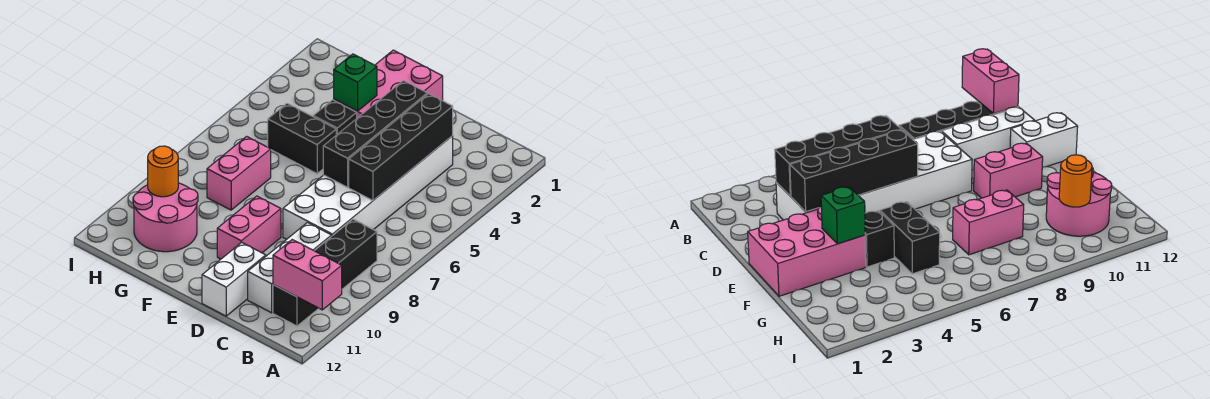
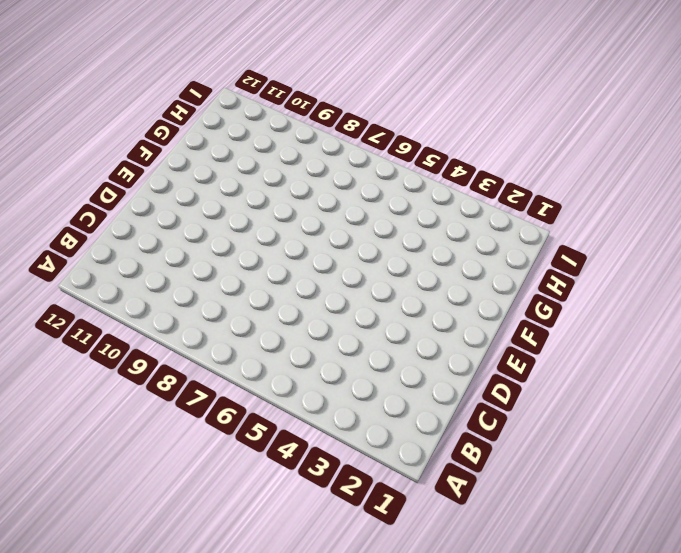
none -> black 1x4 brick [273,219,377,326]
none -> white 2x6 brick [283,136,453,239]
none -> white 1x3 brick [248,223,331,313]

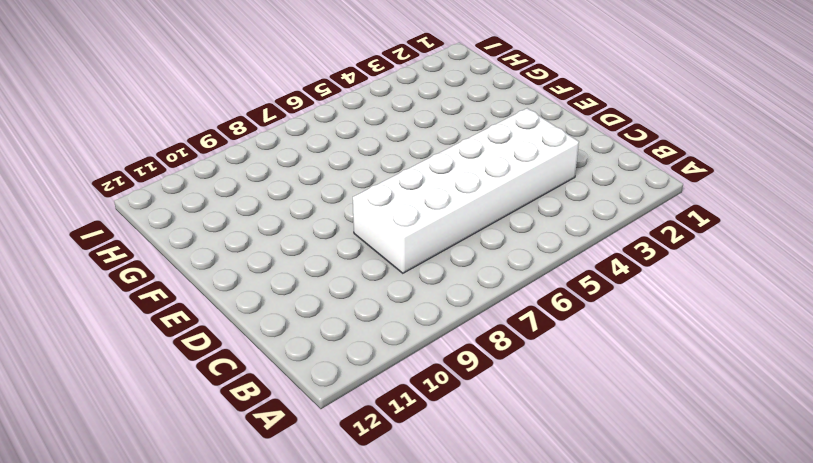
none -> black 1x4 brick [273,219,377,326]
none -> white 1x3 brick [248,223,331,313]
none -> white 1x2 brick [202,242,266,316]

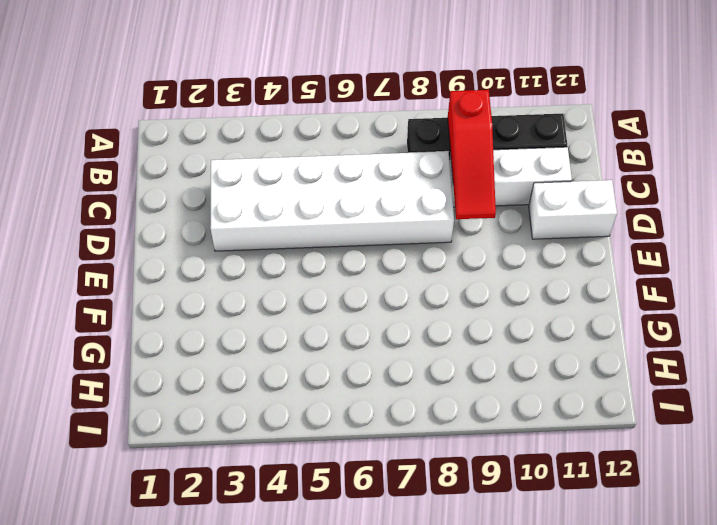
red 1x3 slope [448,90,496,219] -> none
none -> pink 2x3 brick [334,50,443,118]
none -> pink 1x2 brick [217,196,281,259]
none -> black 1x1 brick [313,100,357,135]

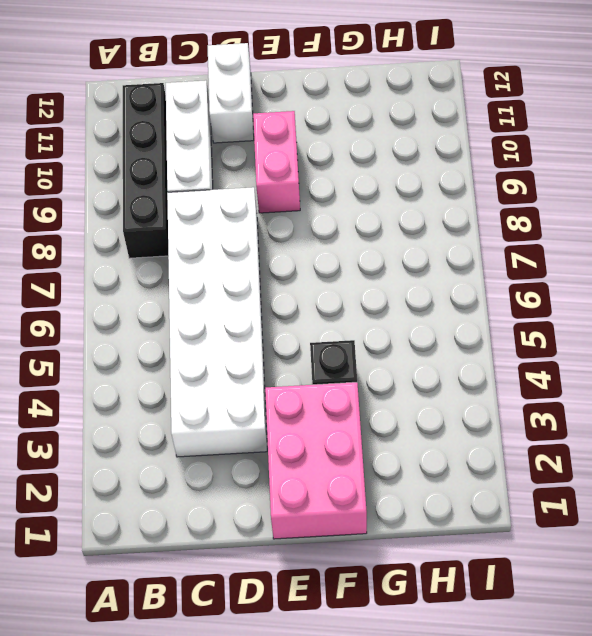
none -> black 1x2 brick [268,103,336,174]
none -> pink 1x2 brick [207,136,271,210]
none -> pink 2x2 round brick [133,183,198,252]

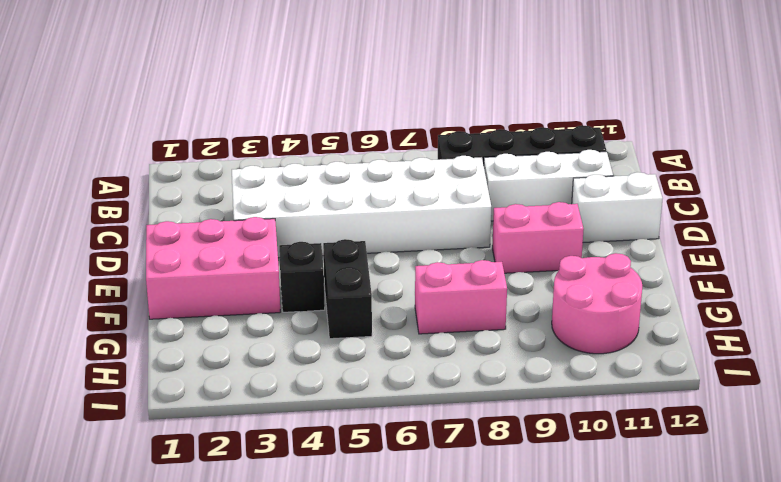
none -> pink 1x2 brick [273,240,342,310]
none -> black 1x4 brick [349,94,453,201]
none -> black 1x4 brick [323,80,428,187]

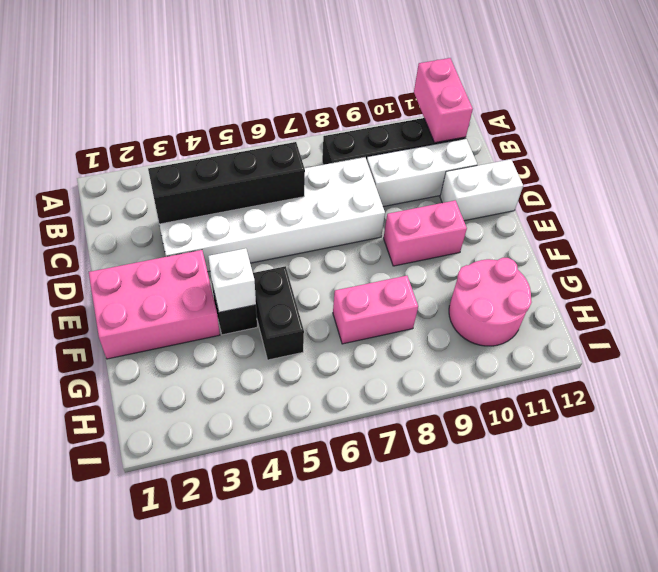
white 1x1 brick [208,248,256,312] -> none
none -> black 1x4 brick [323,80,428,187]
none -> green 1x1 brick [334,54,377,111]
none -> orange 1x1 round brick [148,146,178,197]

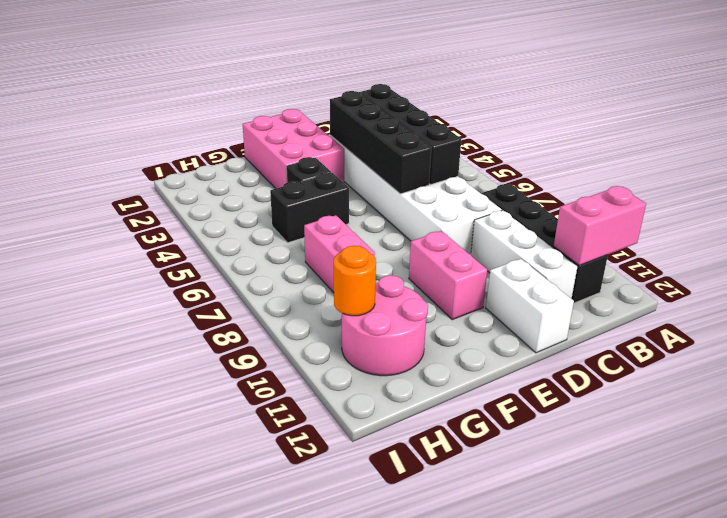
none -> green 1x1 brick [334,54,377,111]

